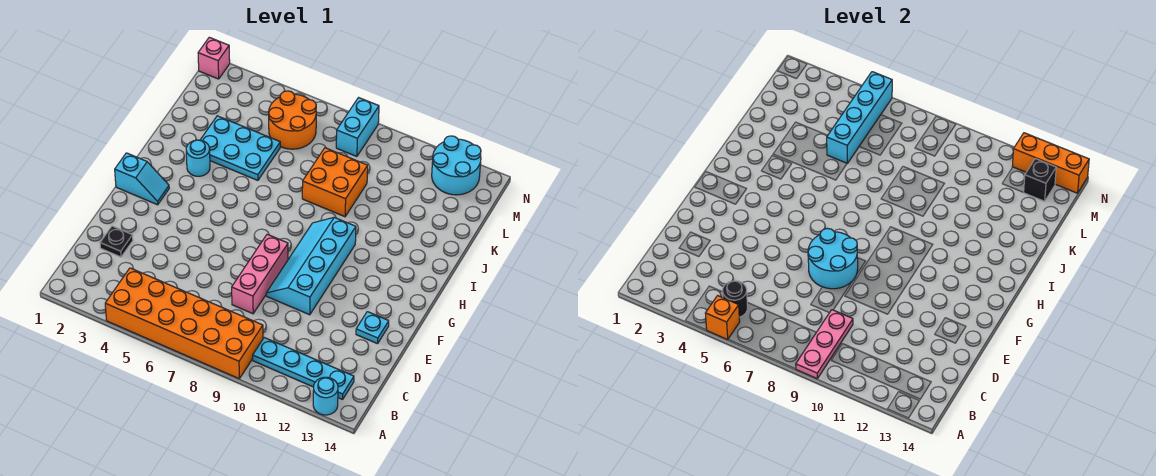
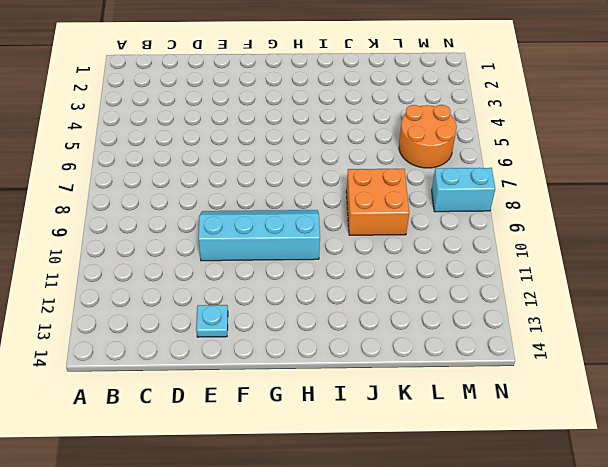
none -> orange 2x6 brick [105,268,263,378]
none -> cyan 1x1 round brick [313,377,338,415]
none -> cyan 1x4 plate [253,338,354,400]

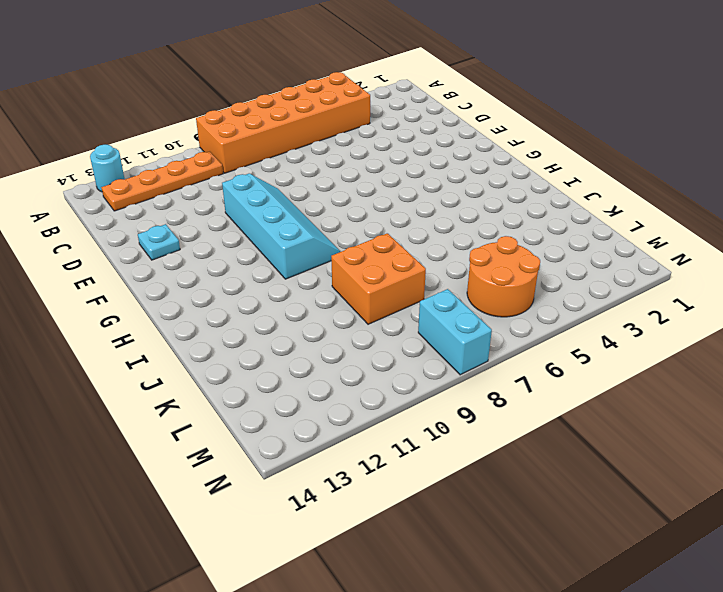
orange 1x4 plate [101,151,223,211] -> cyan 1x4 plate [253,338,354,400]
none -> black 1x1 plate [100,226,133,257]
none -> pink 1x3 brick [232,234,288,314]
none -> cyan 1x2 slope [115,153,169,205]

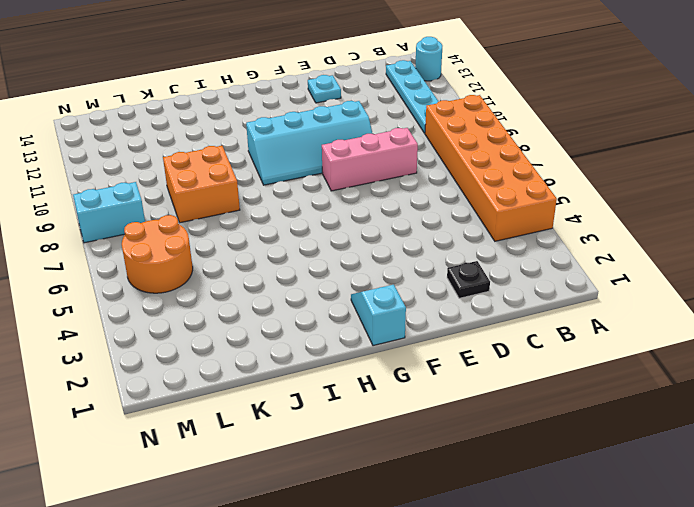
none -> cyan 1x1 round brick [186,140,210,176]
none -> cyan 2x3 plate [201,116,280,180]
none -> cyan 2x2 round brick [432,136,481,195]

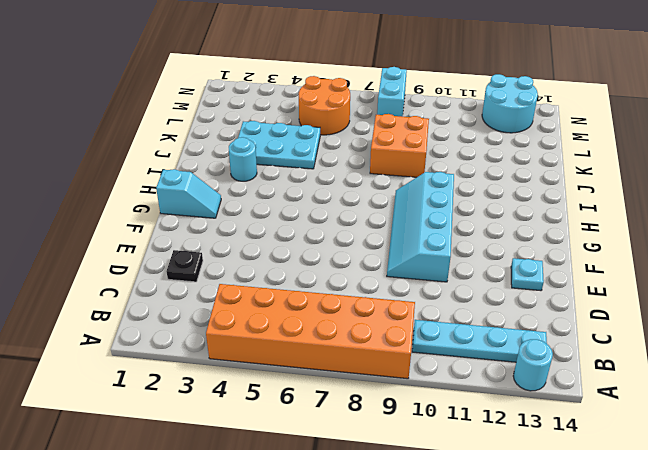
none -> pink 1x3 brick [232,234,288,314]
none -> pink 1x1 brick [198,37,230,79]
none -> orange 1x1 brick [705,296,740,340]

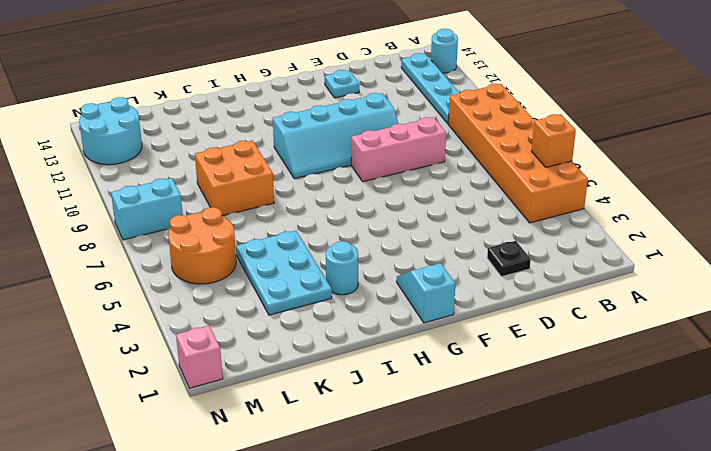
none -> pink 1x3 plate [796,310,853,378]
none -> black 1x1 round brick [723,281,748,317]
none -> cyan 2x2 round brick [808,229,858,289]

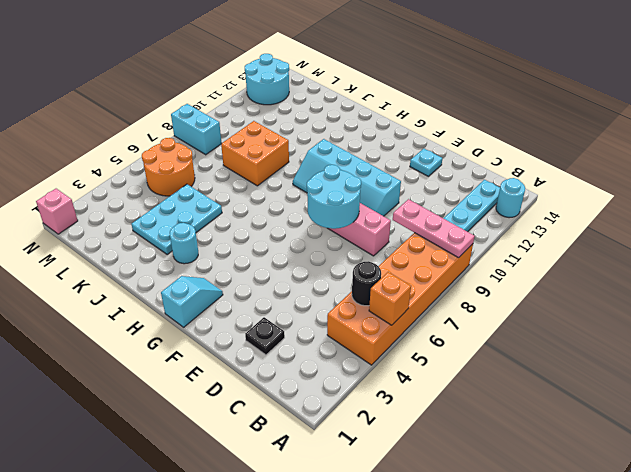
none -> cyan 1x4 brick [827,72,892,163]
none -> black 1x1 brick [1023,159,1056,201]
none -> orange 1x3 brick [1012,133,1089,193]

